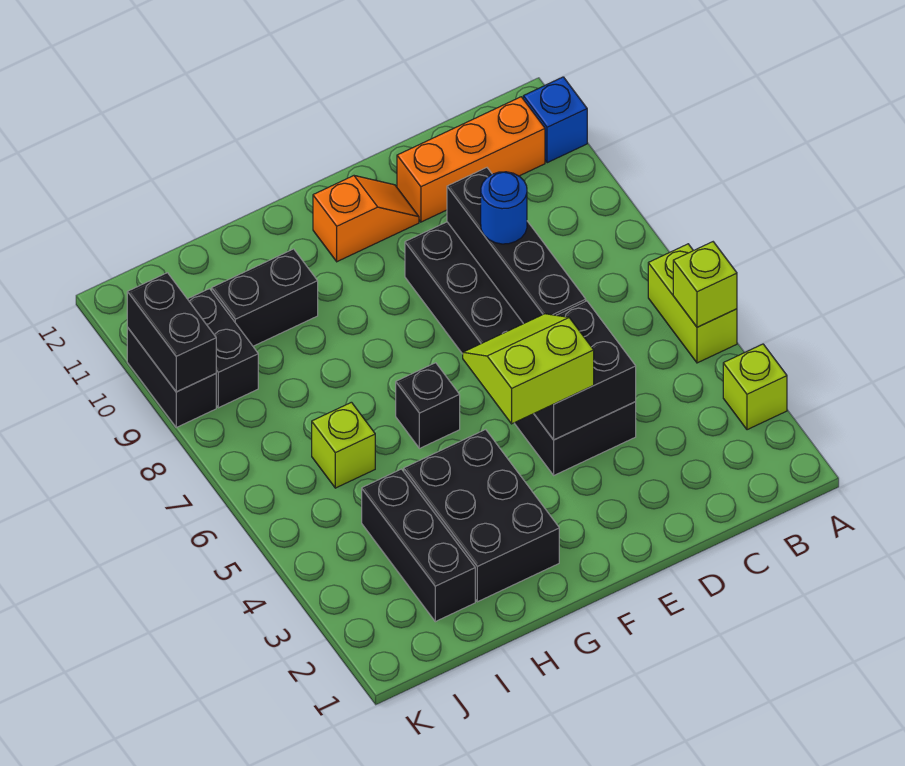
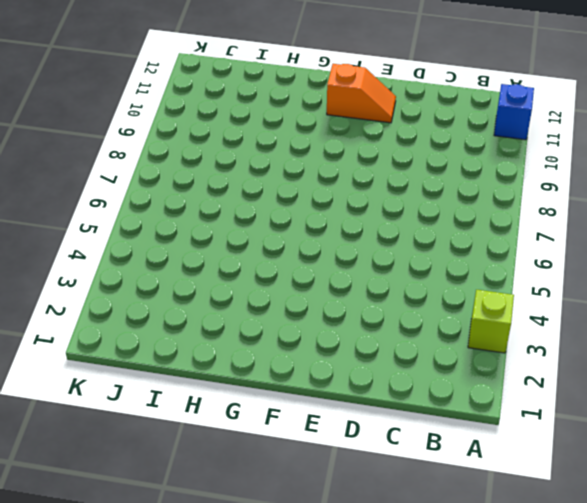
none -> lime 1x2 brick [648,244,737,363]
none -> orange 1x3 brick [397,97,545,222]
none -> black 2x6 brick [405,222,636,475]

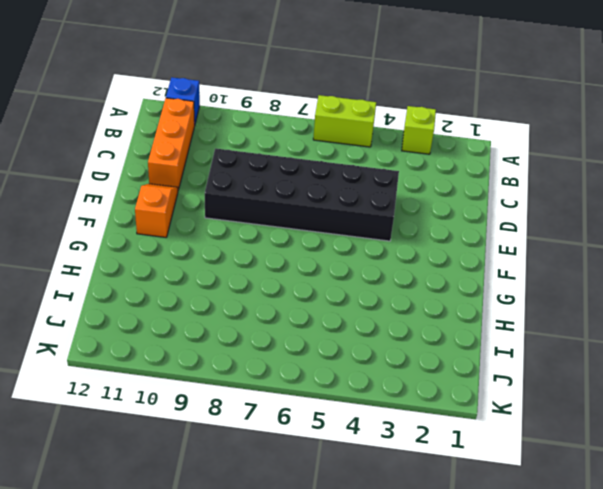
none -> black 2x3 brick [404,429,559,602]
none -> black 1x1 brick [396,363,460,448]
none -> black 1x2 brick [212,249,318,346]

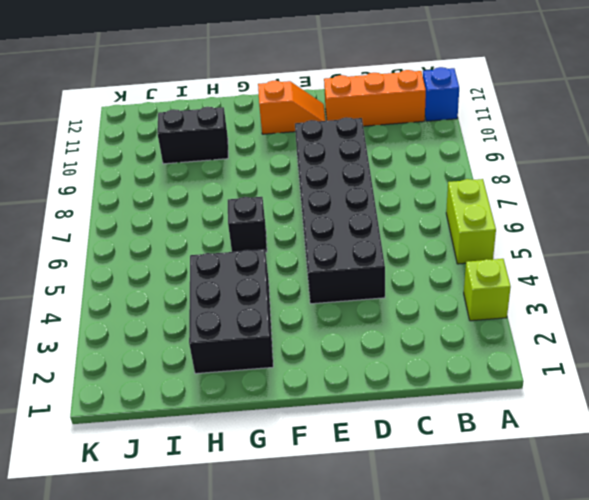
none -> black 1x3 brick [362,469,475,622]
none -> lime 1x1 brick [312,402,375,488]
none -> black 1x2 brick [188,289,258,408]

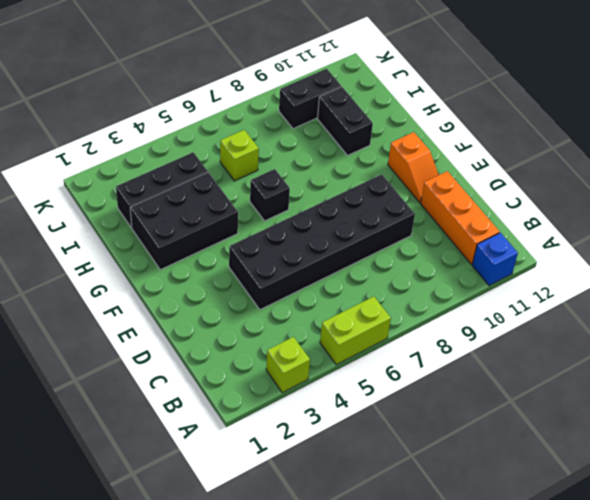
none -> black 1x2 brick [127,327,216,427]
none -> lime 1x1 brick [673,242,737,327]
none -> black 2x2 brick [534,301,636,440]

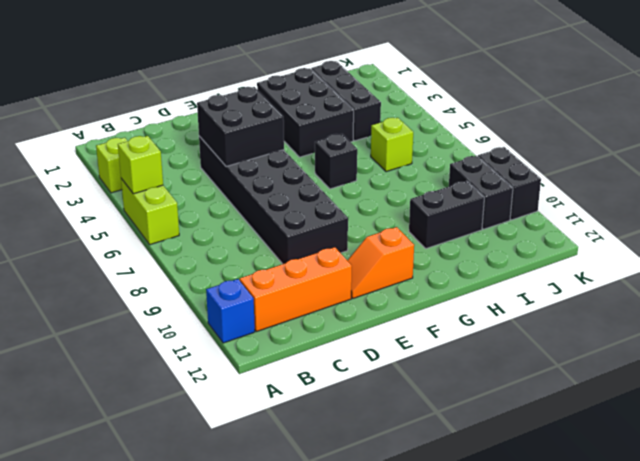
none -> black 1x4 brick [447,168,586,324]
none -> black 1x2 brick [127,273,216,392]
none -> blue 1x1 round brick [481,172,527,244]

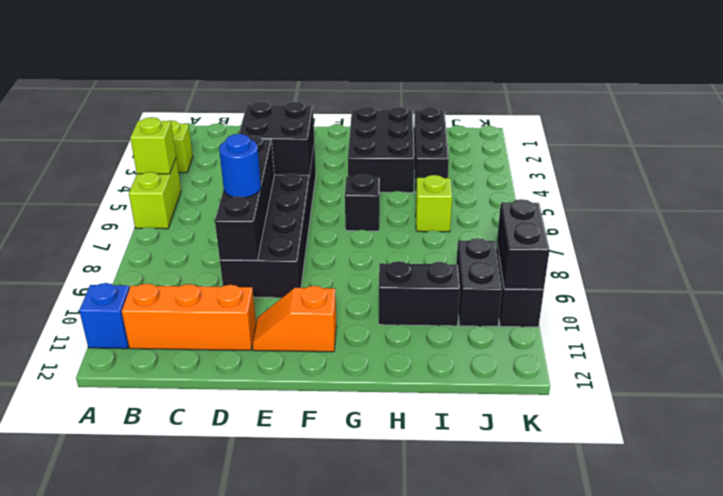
none -> lime 2x2 slope [463,314,594,424]

